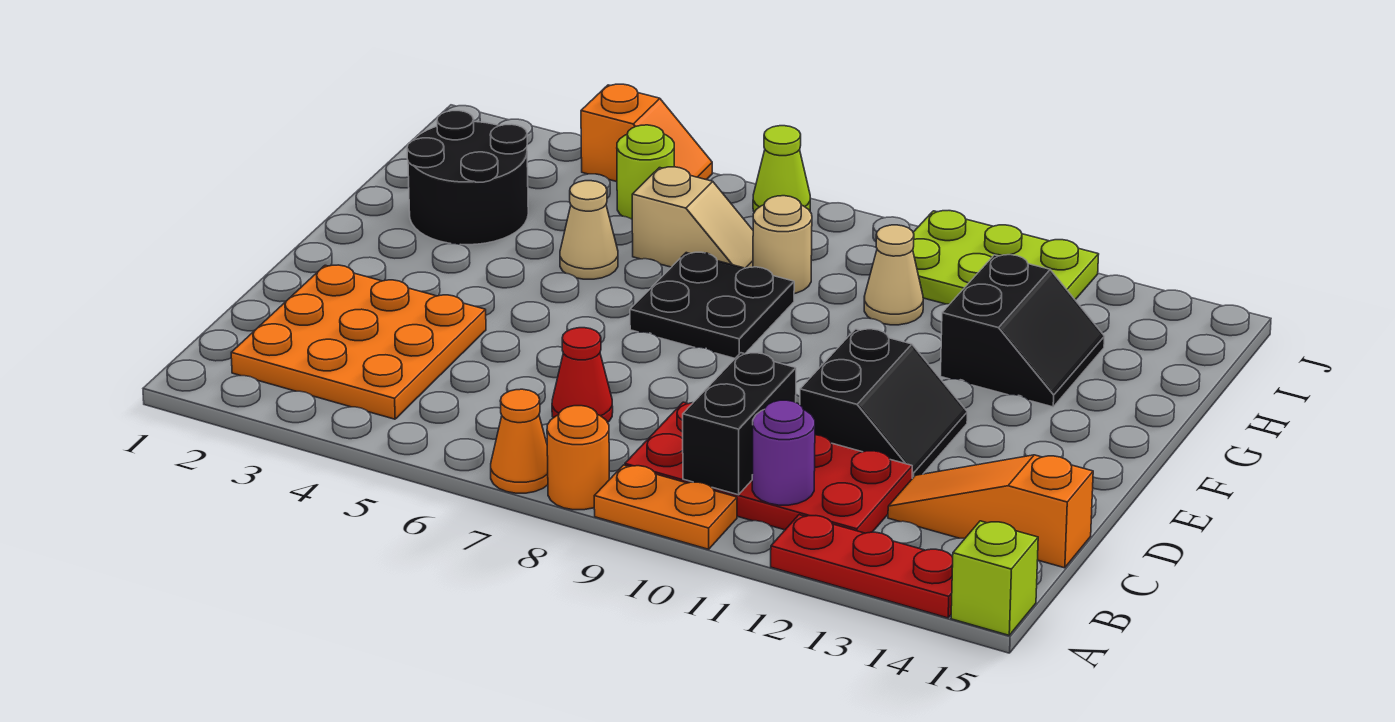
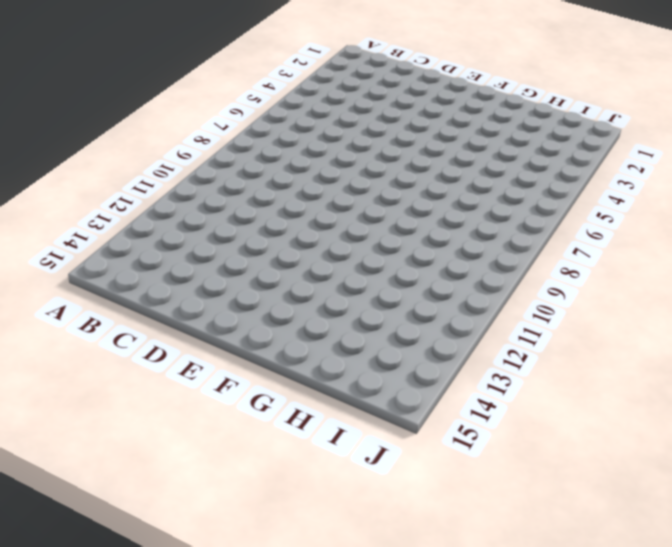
none -> orange 1x1 cone [491,389,548,493]
none -> orange 1x1 round brick [547,406,609,510]
none -> orange 1x2 plate [594,465,737,549]

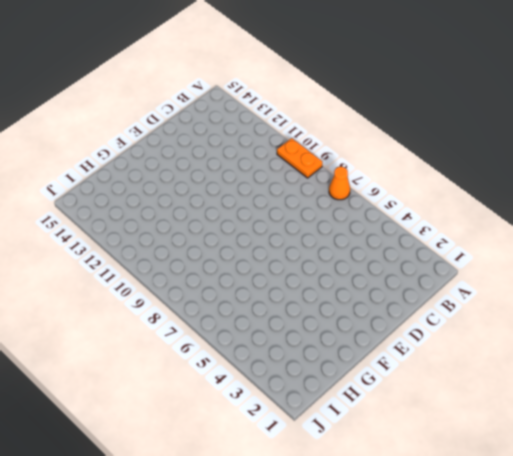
none -> orange 1x1 round brick [547,406,609,510]
none -> red 1x3 plate [771,515,953,618]
none -> lime 1x1 brick [951,521,1038,635]

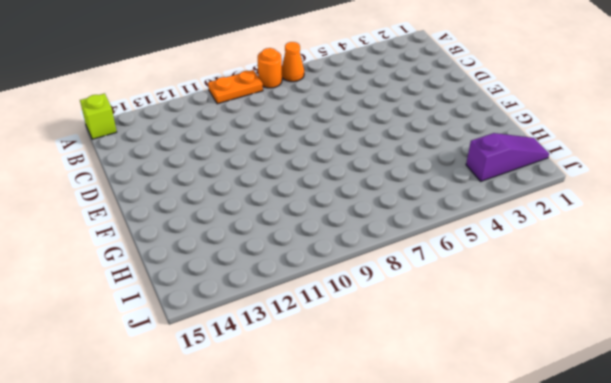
purple 1x3 slope [466,133,549,181] -> none
none -> red 1x3 plate [771,515,953,618]
none -> orange 3x3 plate [231,265,486,419]
none -> red 2x4 plate [625,402,912,533]

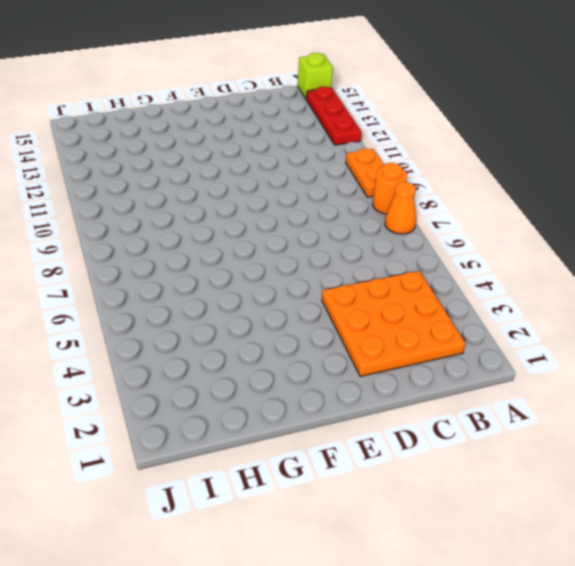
none -> red 2x4 plate [625,402,912,533]
none -> red 1x1 cone [552,328,613,422]
none -> orange 1x3 slope [888,455,1093,568]

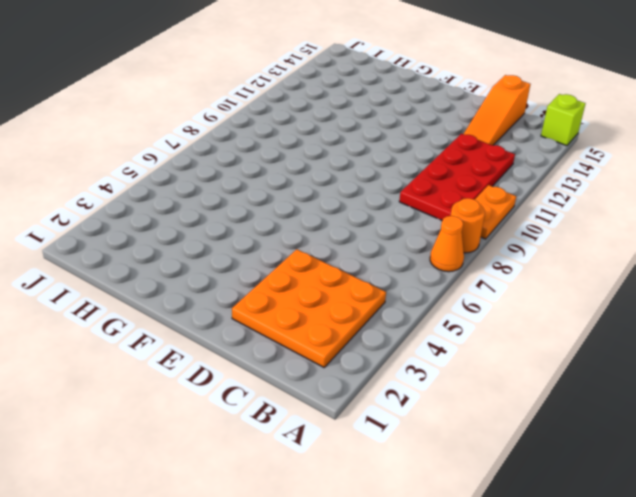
none -> red 1x3 plate [771,515,953,618]
none -> red 1x1 cone [552,328,613,422]
none -> black 2x2 slope [800,329,967,478]

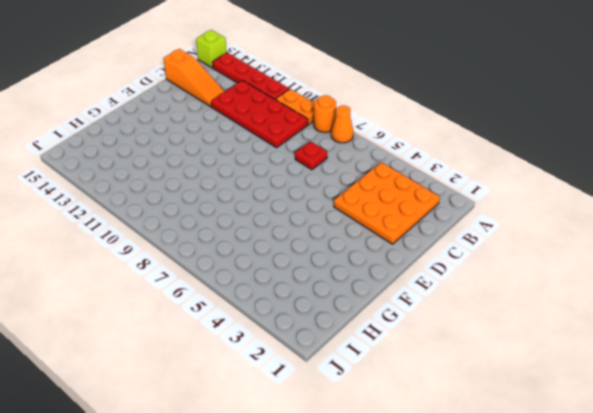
red 1x4 plate [212,53,289,99] -> red 1x3 plate [771,515,953,618]
red 1x1 plate [295,141,327,170] -> red 1x1 cone [552,328,613,422]
none -> black 2x2 slope [800,329,967,478]
none -> black 2x2 plate [630,252,794,358]
none -> black 2x2 round brick [407,111,528,245]

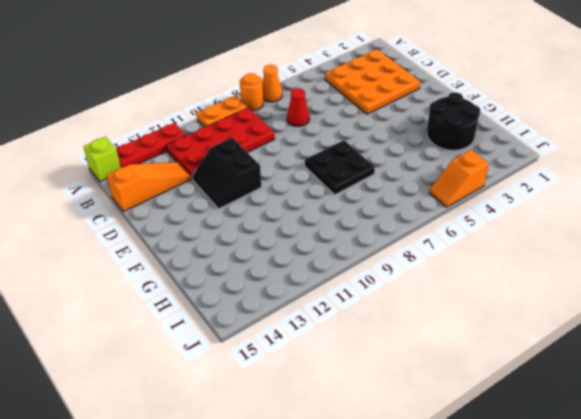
none -> tan 1x1 cone [560,181,618,279]
none -> black 2x2 slope [940,255,1104,407]
none -> tan 1x2 slope [632,167,753,268]

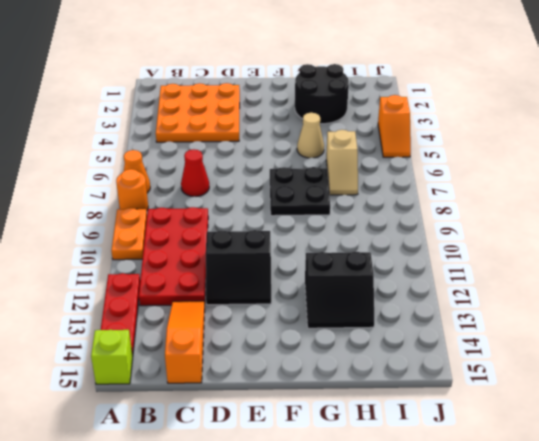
none -> tan 1x1 round brick [753,196,812,294]
none -> tan 1x1 cone [864,225,923,325]
none -> lime 1x1 round brick [617,125,674,219]

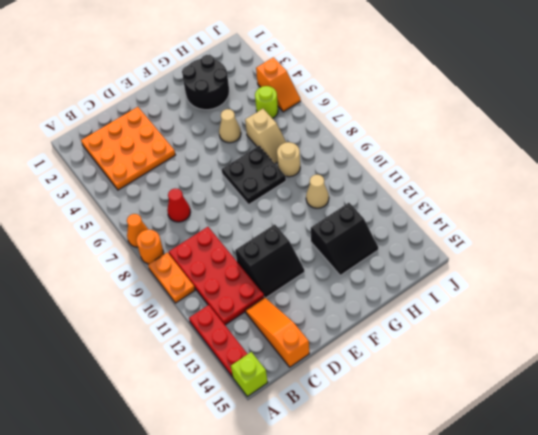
none -> lime 2x3 plate [913,211,1099,304]
none -> lime 1x1 cone [753,126,810,212]
none -> black 1x2 brick [683,353,796,495]

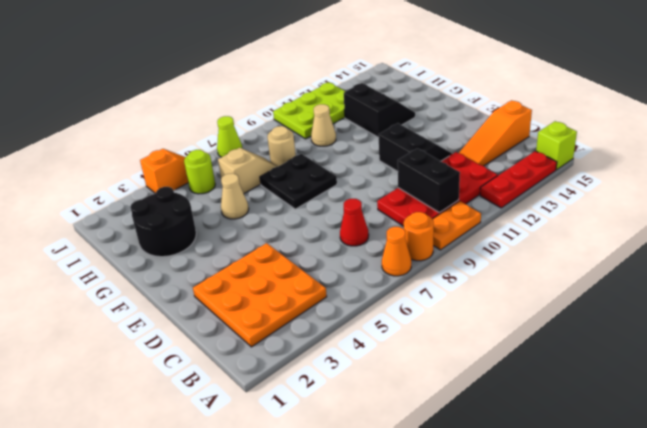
none -> purple 1x1 round brick [752,400,815,505]

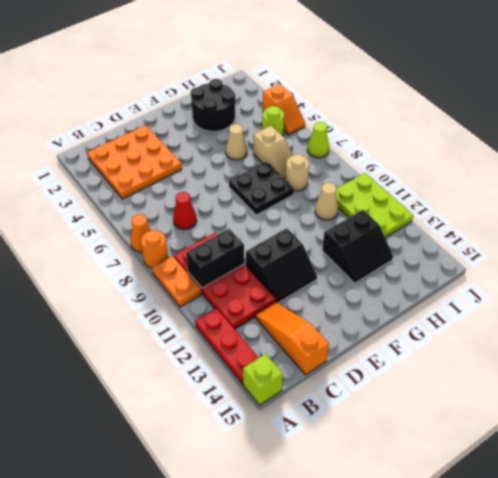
none -> purple 1x1 round brick [752,400,815,505]

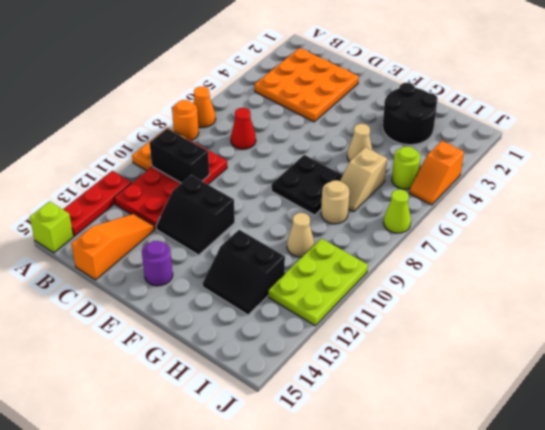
purple 1x1 round brick [142,241,173,286] -> purple 1x1 round brick moved to [752,400,815,505]

